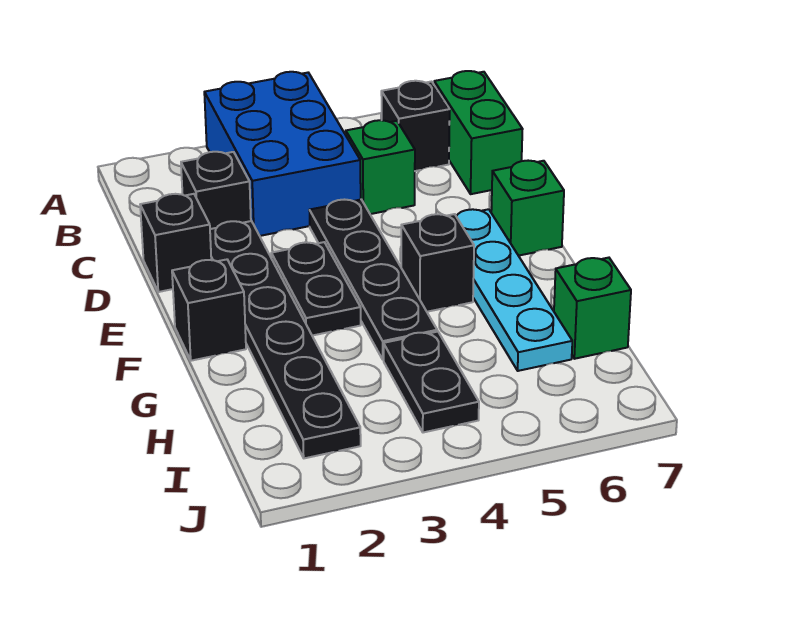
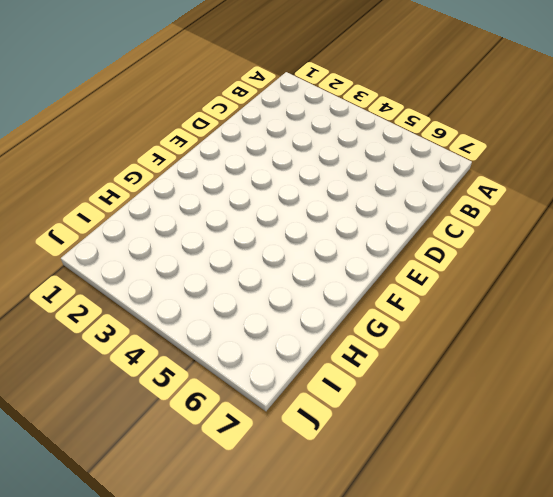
none -> blue 2x3 brick [204,72,361,236]
none -> black 1x1 brick [381,81,450,171]
none -> green 1x2 brick [434,71,523,194]

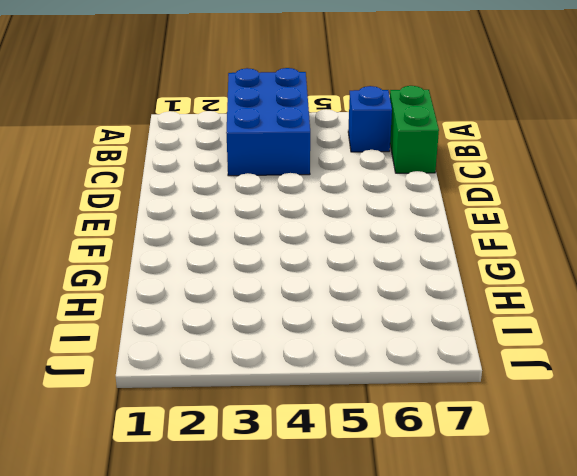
blue 1x1 brick [348,86,392,152] -> black 1x1 brick [381,81,450,171]
none -> black 1x1 brick [181,152,251,229]
none -> green 1x1 brick [346,120,415,214]
none -> black 1x1 brick [140,194,211,292]

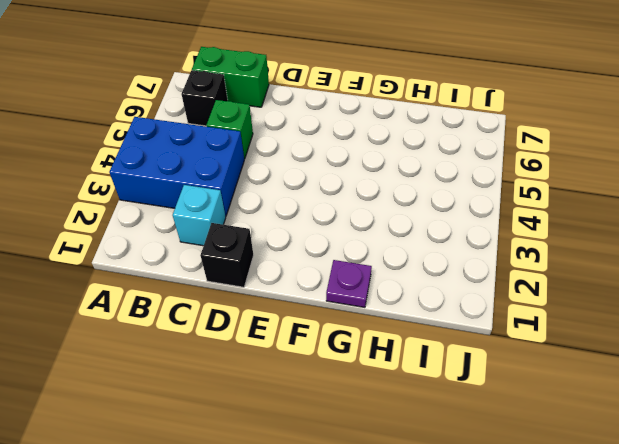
cyan 1x1 brick [173,185,226,246] -> black 1x1 brick [181,152,251,229]
purple 1x1 plate [326,260,372,307] -> none
none -> black 1x6 plate [210,221,361,458]
none -> black 1x4 plate [309,200,437,360]
none -> black 1x2 plate [271,242,361,336]

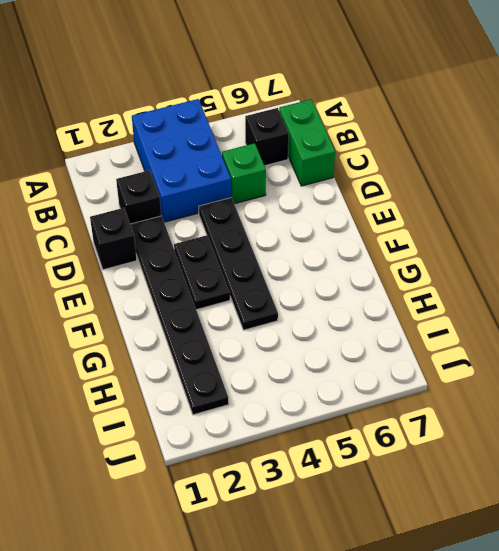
none -> cyan 1x4 plate [456,209,572,371]
none -> green 1x1 brick [491,161,564,256]
none -> black 1x1 brick [172,260,246,361]

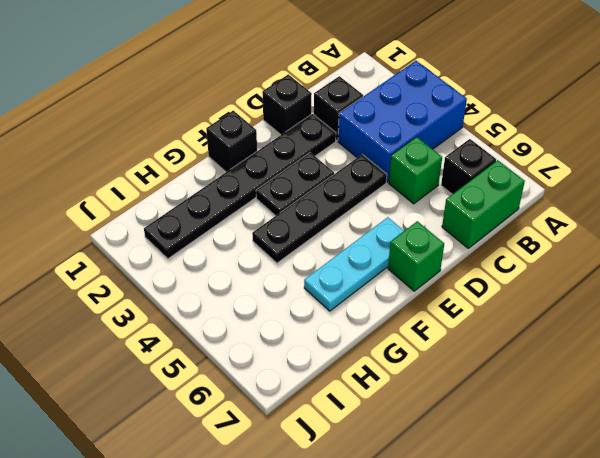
cyan 1x3 plate [304,217,404,311] -> cyan 1x4 plate [456,209,572,371]
none -> black 1x1 brick [401,214,474,312]
none -> black 1x2 plate [383,332,479,433]
none -> green 1x1 brick [554,258,631,359]

